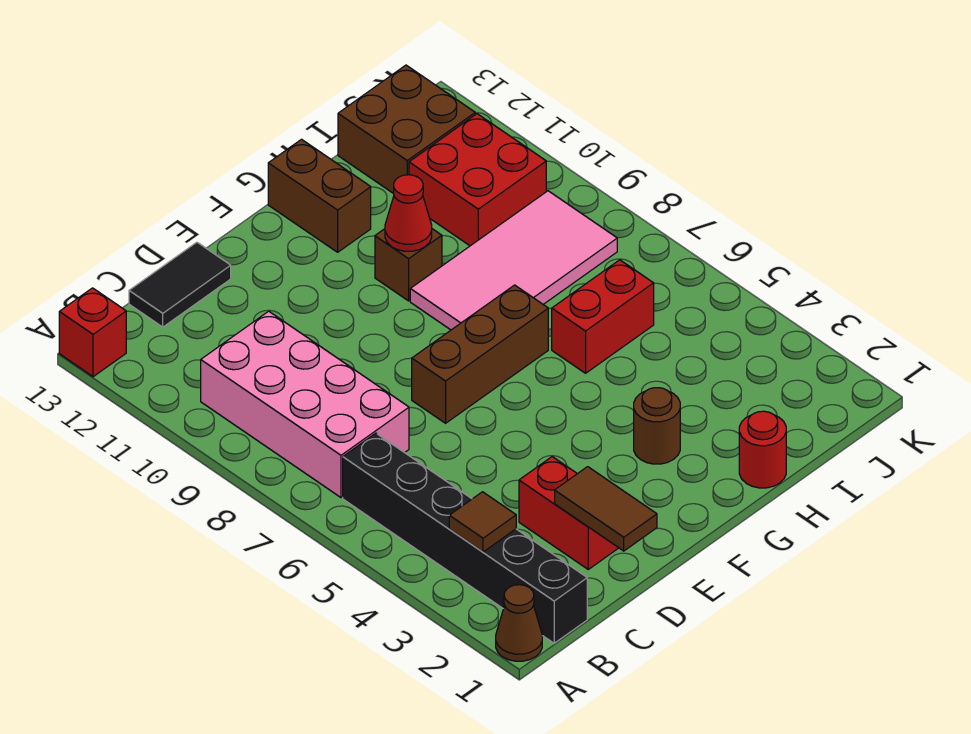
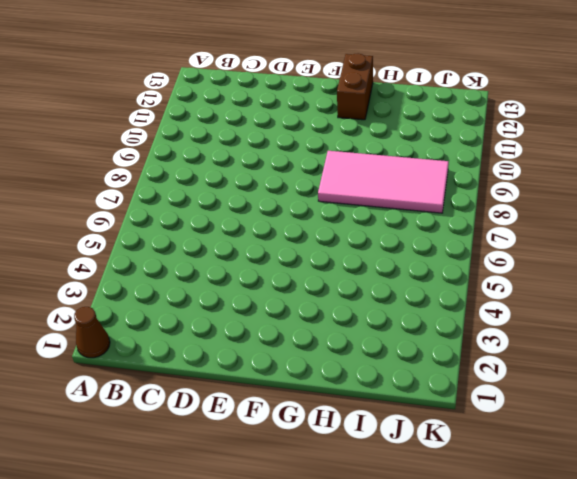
none -> red 1x1 brick [59,288,126,377]
none -> black 1x6 brick [343,433,587,643]
none -> pink 2x4 brick [201,311,409,498]

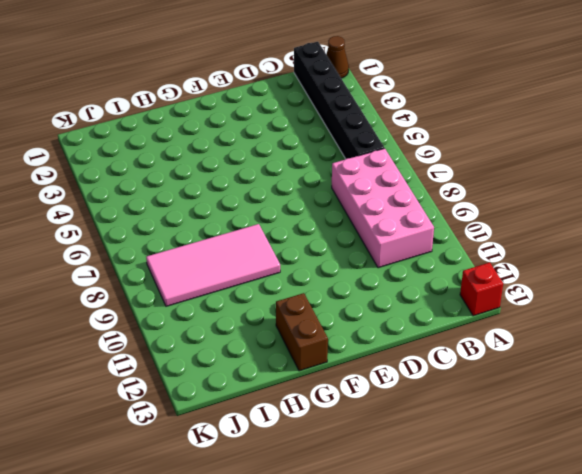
none -> black 1x2 tile [129,242,231,327]
none -> red 1x2 brick [519,457,618,569]
none -> brown 1x3 brick [412,285,548,423]

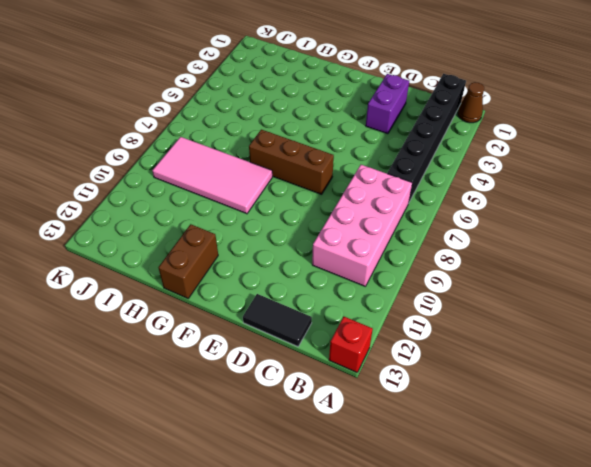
purple 1x2 brick [366,74,409,134] -> red 1x2 brick [519,457,618,569]
none -> brown 1x1 round brick [634,388,680,464]
none -> brown 1x1 brick [375,229,442,301]
none -> red 1x1 round brick [739,411,786,488]

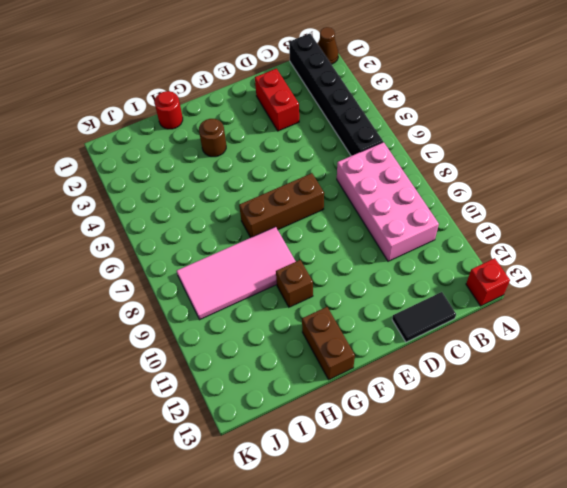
none -> red 1x2 brick [552,260,654,373]
none -> red 2x2 brick [409,114,546,246]
none -> brown 2x2 brick [338,65,475,194]

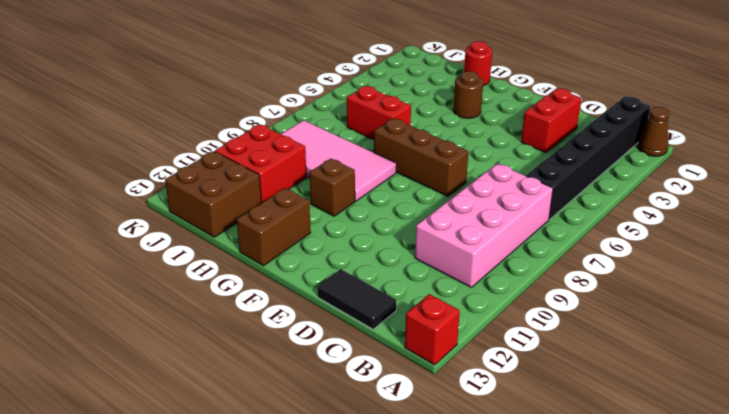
none -> brown 1x1 tile [449,492,516,552]
none -> brown 1x2 tile [555,467,657,551]
none -> red 1x1 cone [385,175,432,251]

